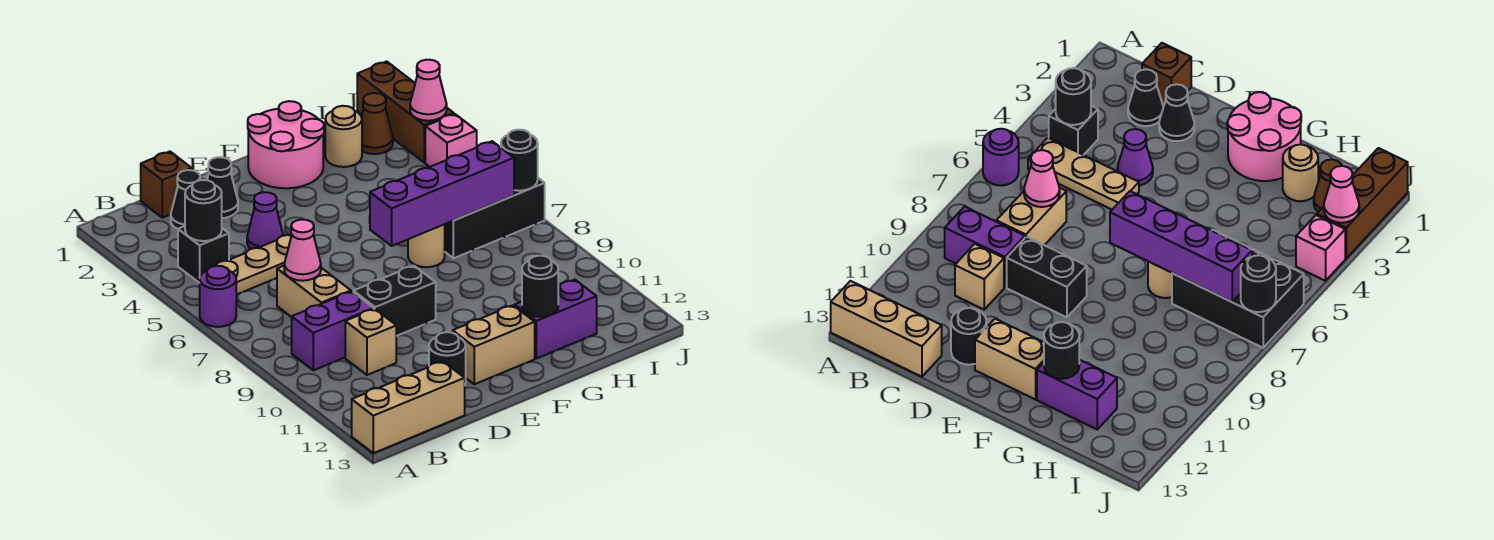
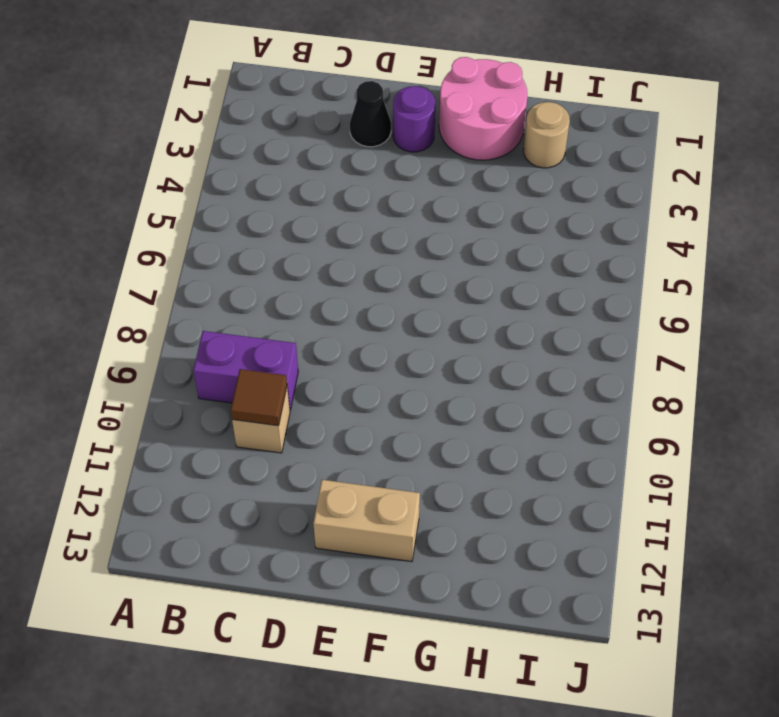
brown 1x1 tile [231,369,287,426] -> none
purple 1x1 round brick [393,86,435,152] -> purple 1x1 round brick moved to [200,266,236,327]
none -> tan 1x3 brick [352,361,465,453]
none -> black 1x1 brick [178,226,229,283]
none -> tan 1x3 plate [201,234,292,295]

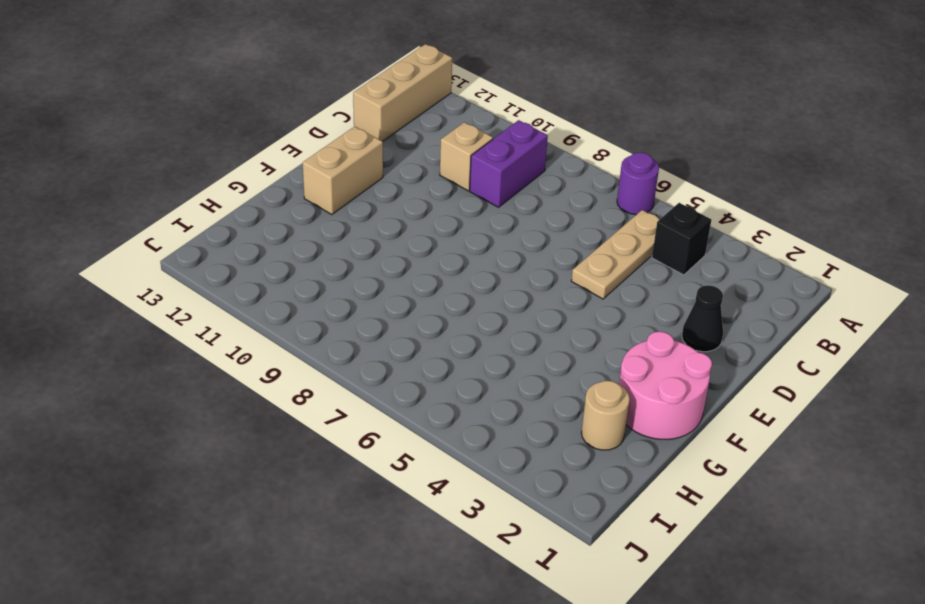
none -> brown 1x1 brick [141,152,192,218]
none -> black 1x1 cone [171,170,200,229]
none -> tan 1x2 brick [277,266,351,317]

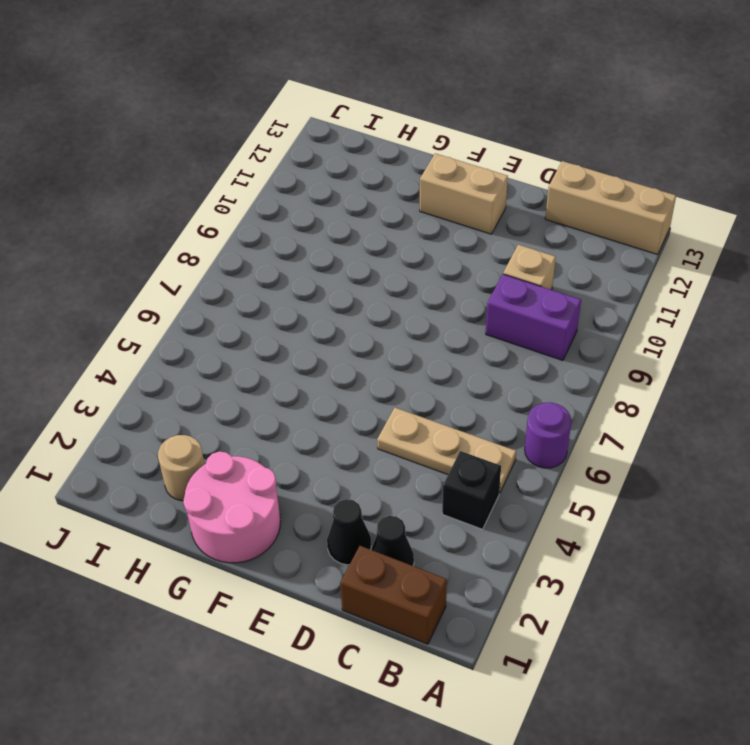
brown 1x2 brick [340,546,447,644] -> brown 1x1 brick [141,152,192,218]
none -> tan 1x2 brick [277,266,351,317]
none -> purple 1x1 cone [247,192,283,249]
none -> black 1x2 brick [353,266,436,336]

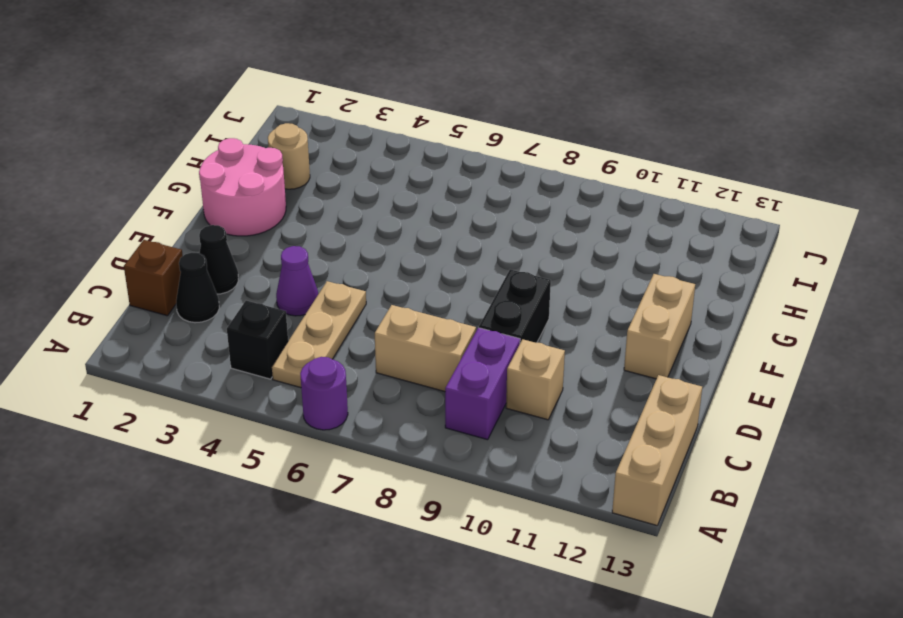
none -> black 1x1 round brick [429,332,466,383]
none -> tan 1x1 round brick [408,224,445,267]
none -> purple 1x2 brick [515,280,597,359]

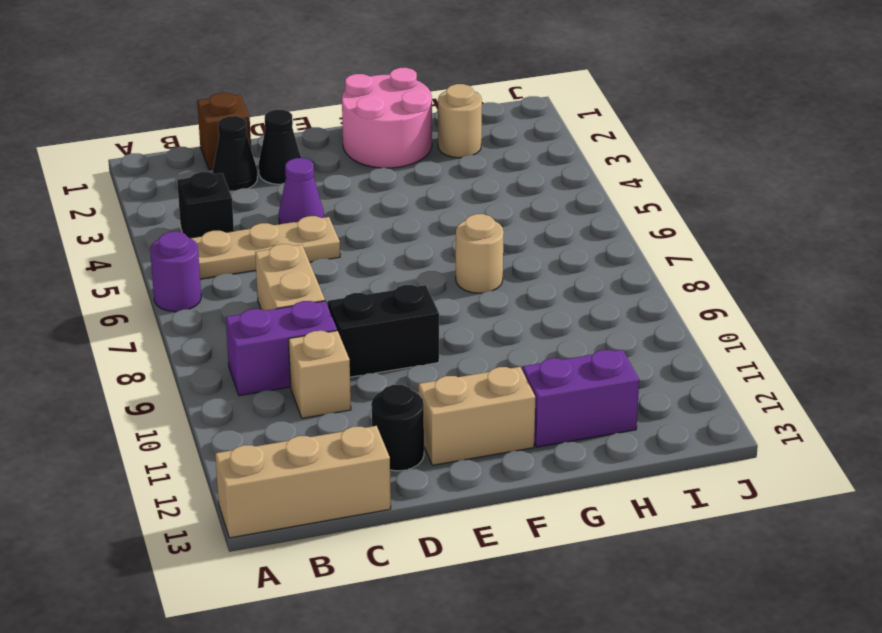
none -> black 2x3 brick [445,178,545,258]
none -> brown 1x1 cone [361,93,393,154]
none -> brown 1x3 brick [357,61,454,163]

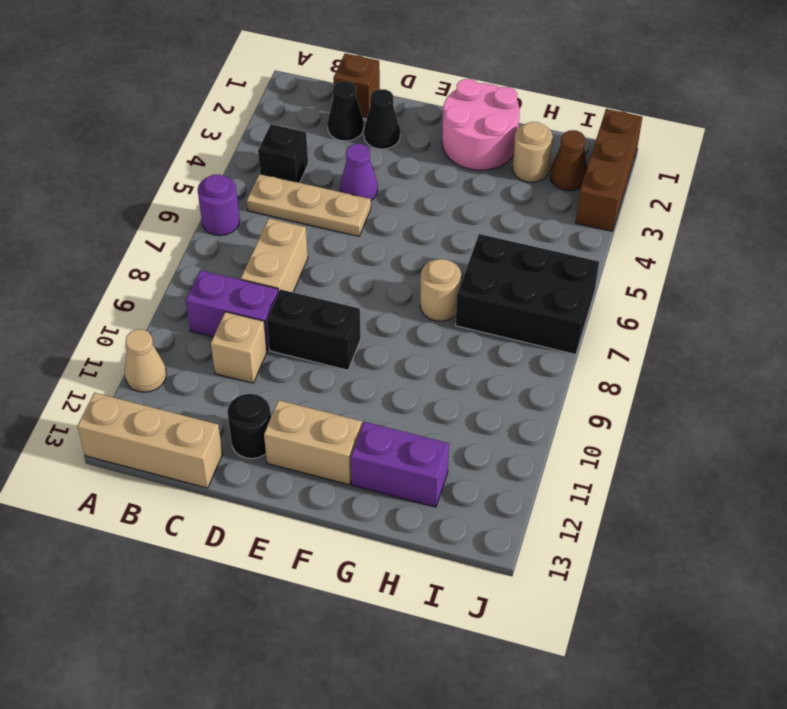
tan 1x1 cone [125,329,166,392] -> none
none -> pink 1x1 brick [425,114,477,167]
none -> black 1x1 round brick [185,180,222,241]
none -> pink 1x1 cone [284,220,321,281]

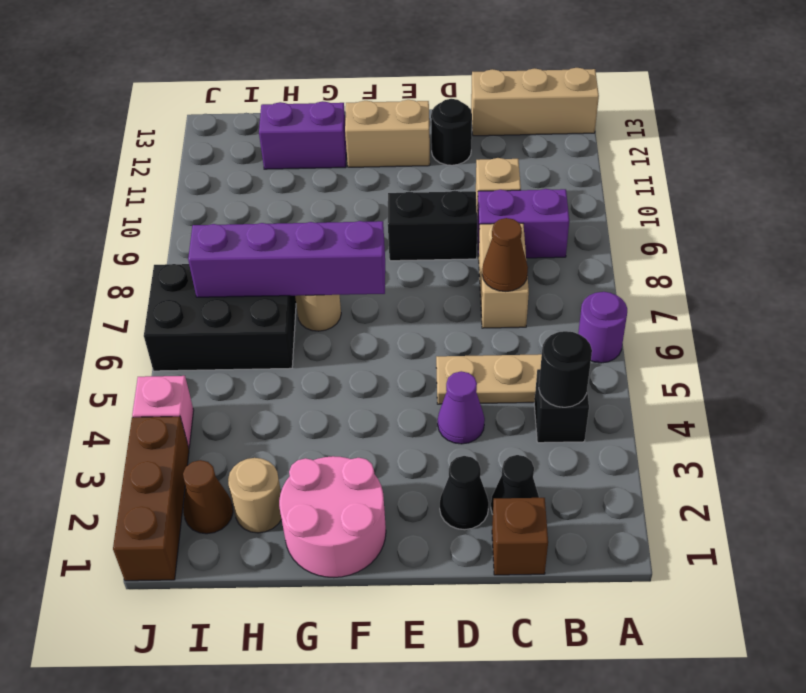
brown 1x1 cone [482,218,528,291] -> pink 1x1 cone [284,220,321,281]
none -> black 1x1 round brick [522,256,558,317]
none -> pink 1x1 cone [410,60,447,121]
none -> black 1x1 round brick [501,130,538,191]

